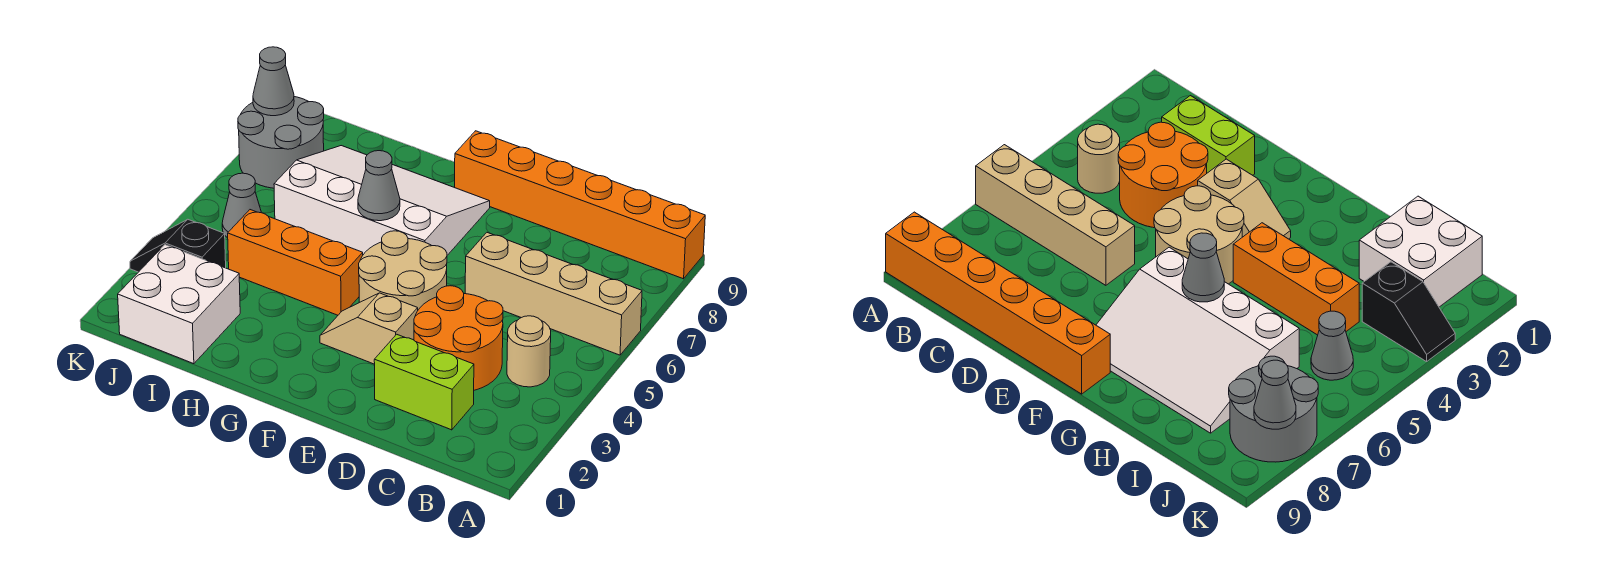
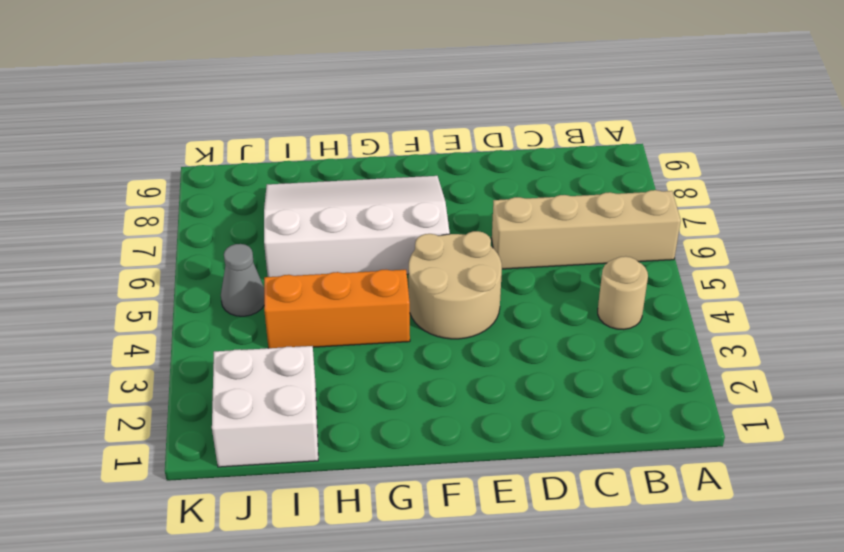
none -> orange 1x6 brick [455,131,705,279]
none -> lime 1x2 brick [374,334,474,430]
none -> orange 2x2 round brick [414,286,503,390]

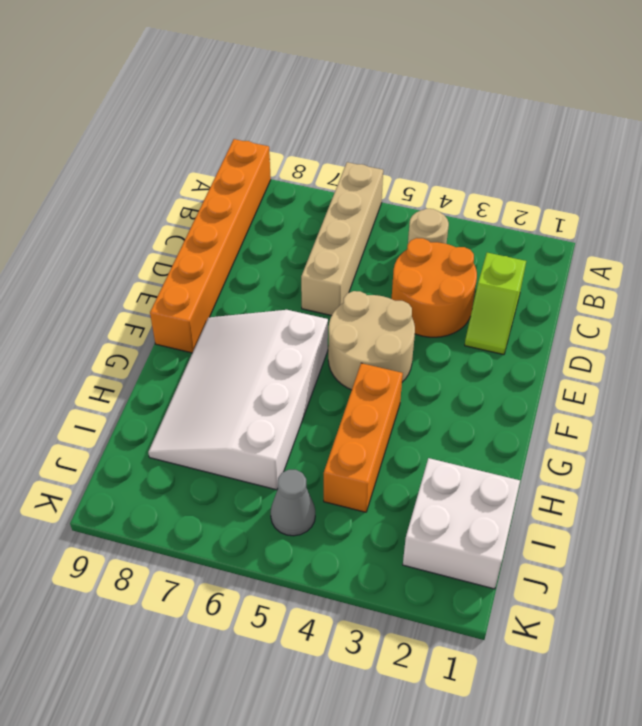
lime 1x2 slope [465,253,526,355] -> lime 1x2 brick [374,334,474,430]
none -> tan 1x2 slope [320,293,418,364]
none -> black 1x2 slope [130,220,226,272]
none -> grey 2x2 round brick [238,97,324,188]

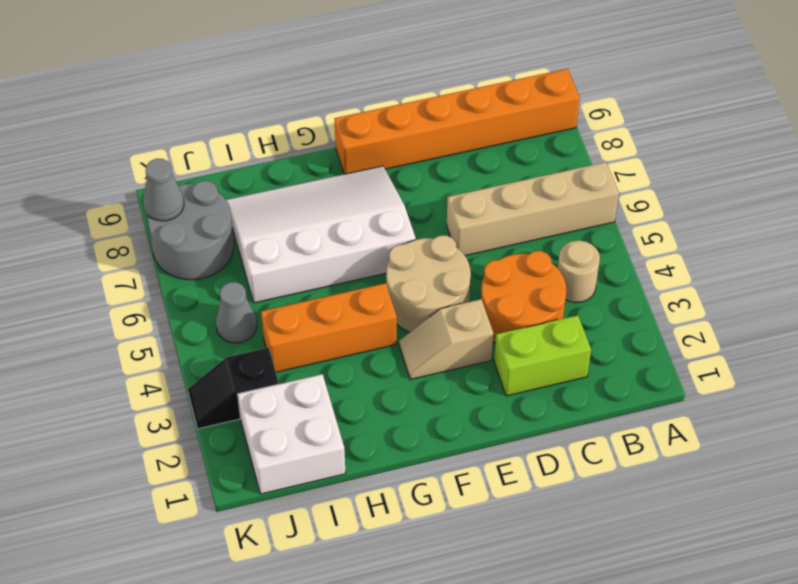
none -> grey 1x1 cone [358,151,400,221]

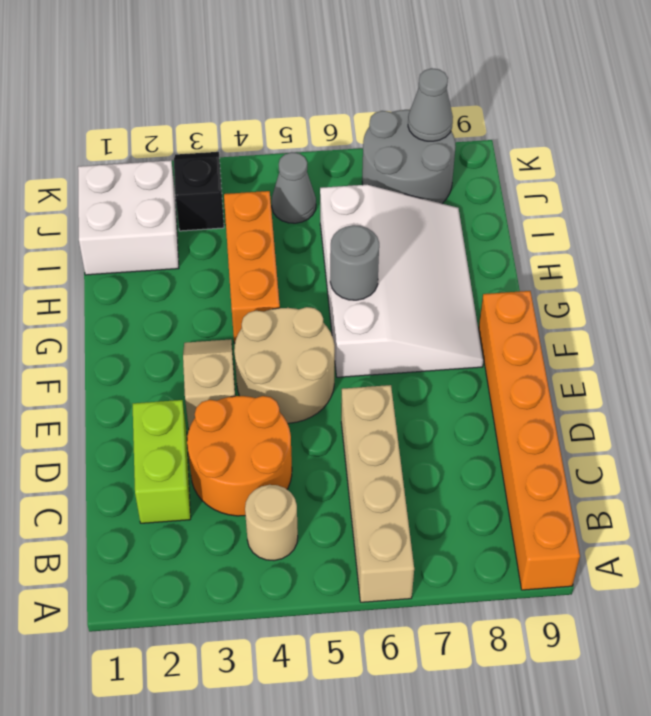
grey 1x1 round brick [330,225,379,300] -> grey 1x1 cone [358,151,400,221]

